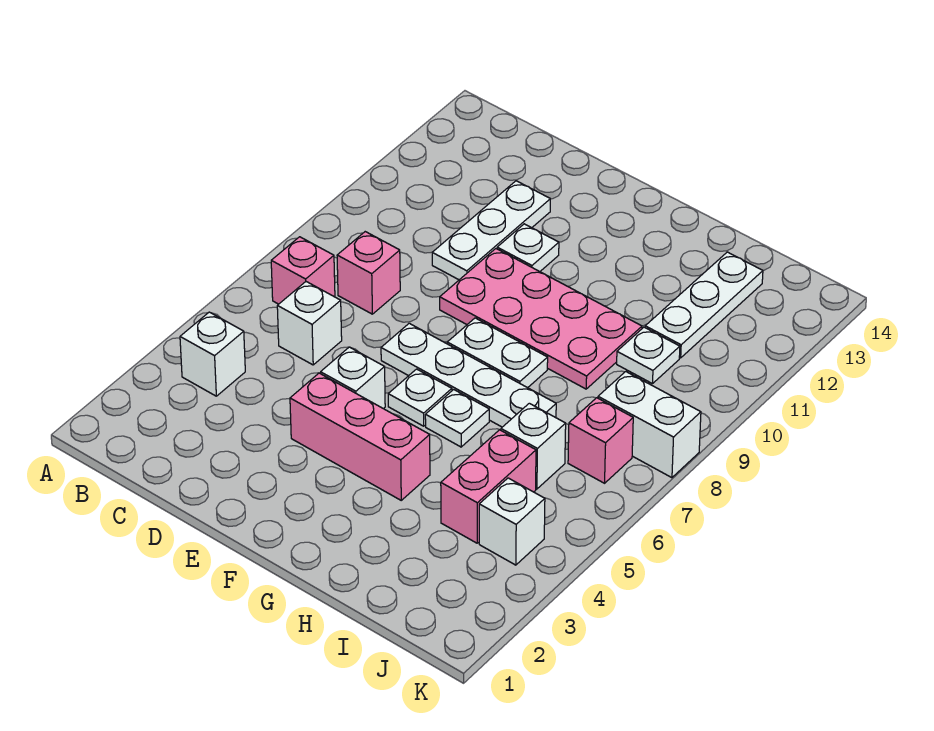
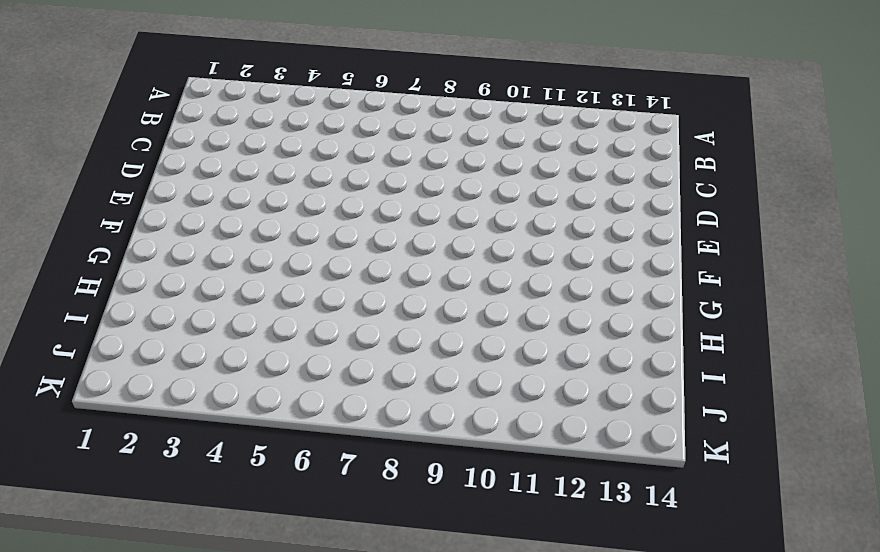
none -> white 1x1 brick [180,312,245,396]
none -> pink 1x1 brick [271,237,335,304]
none -> white 1x1 brick [277,282,342,365]

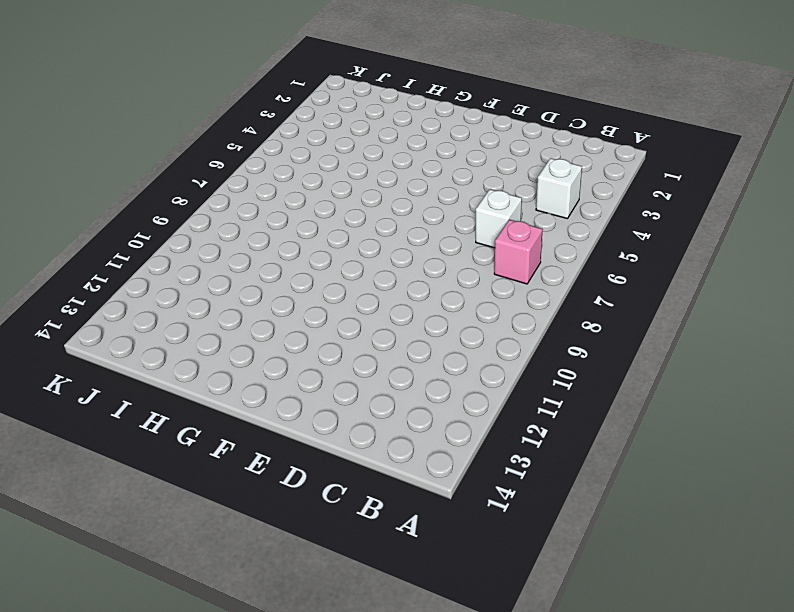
none -> pink 1x1 brick [337,232,400,314]
none -> white 1x3 plate [432,181,550,280]
none -> pink 1x3 brick [290,373,430,500]

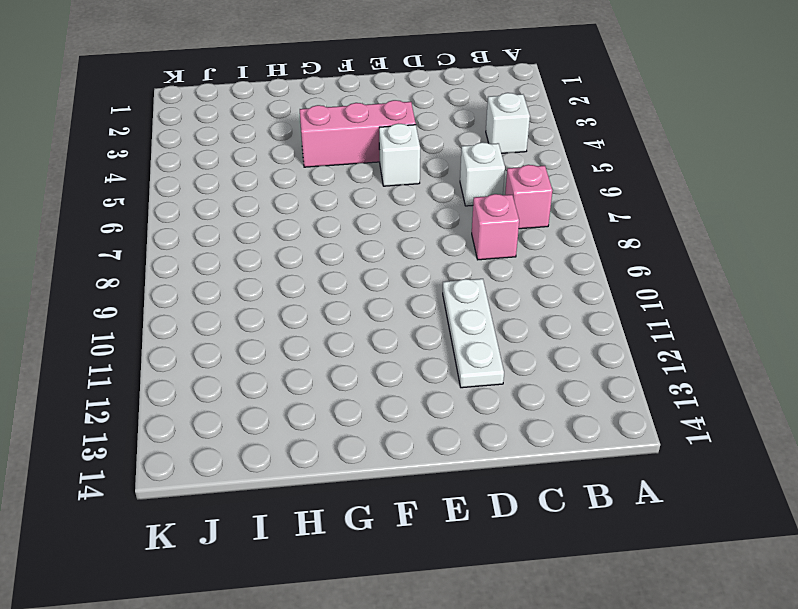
none -> white 1x4 plate [381,323,556,427]
none -> pink 2x4 plate [440,249,642,389]
none -> white 1x1 plate [497,224,559,272]

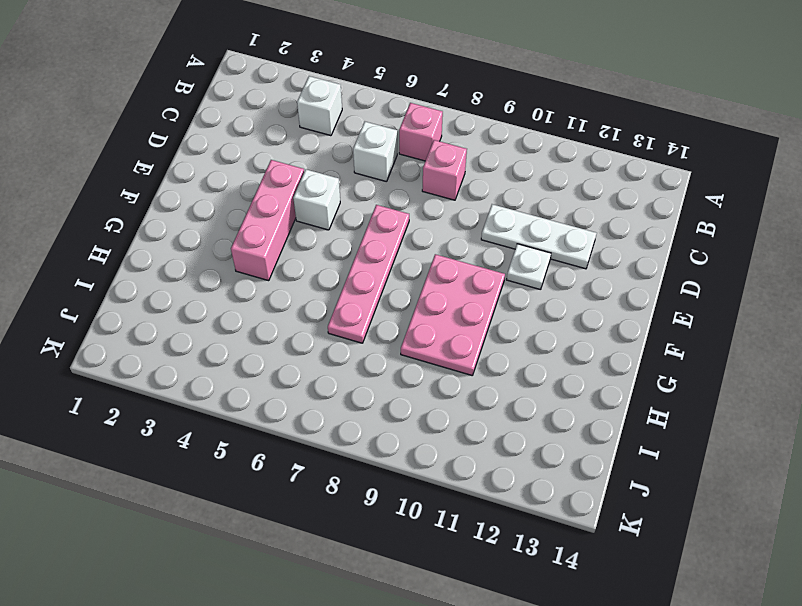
pink 1x4 plate [328,205,409,343] -> white 1x4 plate [381,323,556,427]
pink 2x3 plate [401,254,505,375] -> pink 2x4 plate [440,249,642,389]
none -> white 1x1 plate [388,369,452,426]
none -> white 1x2 plate [447,318,548,388]
none -> white 1x1 plate [425,390,489,447]

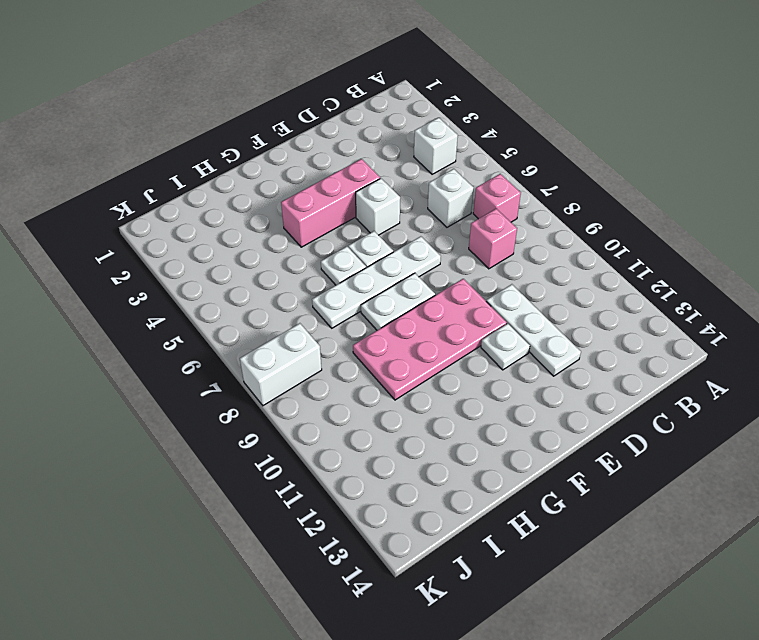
none -> pink 1x2 brick [441,430,536,543]
none -> white 1x1 brick [501,403,566,489]
none -> white 1x1 plate [617,327,680,384]

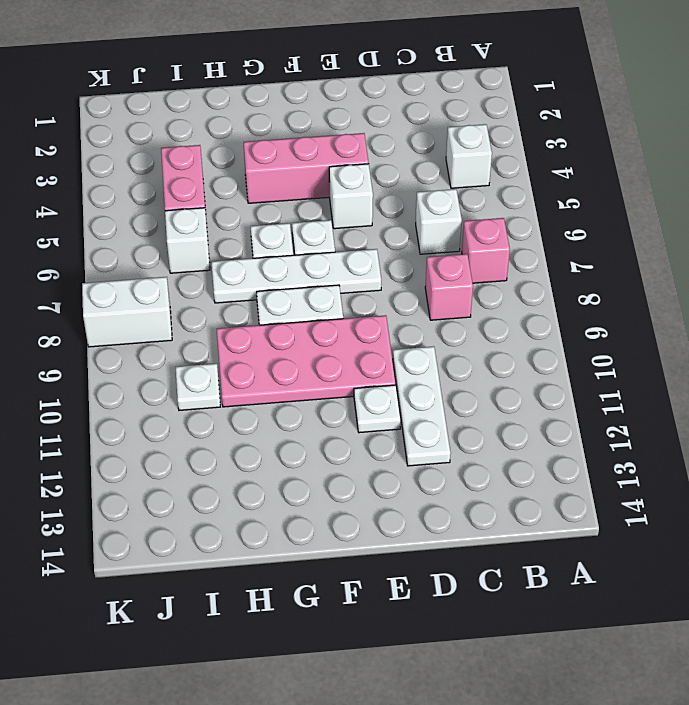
none -> white 1x3 plate [645,252,763,358]
none -> white 1x1 brick [479,478,545,565]
none -> pink 1x1 brick [568,398,633,483]

